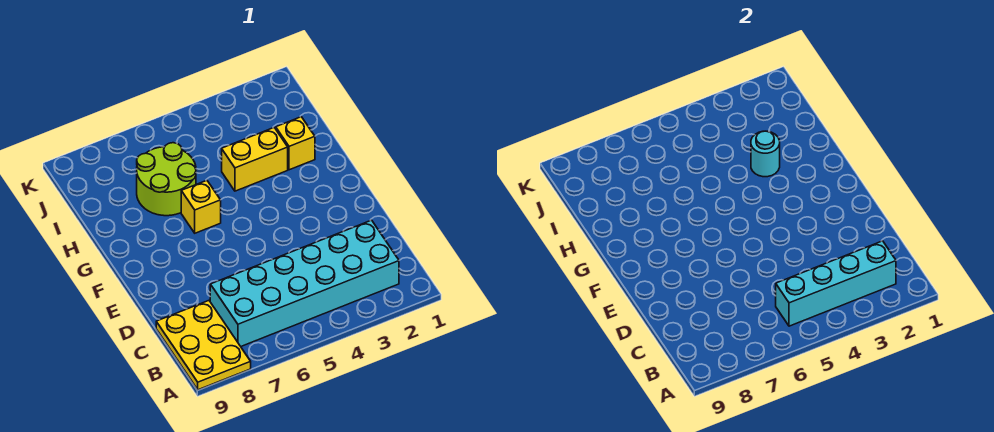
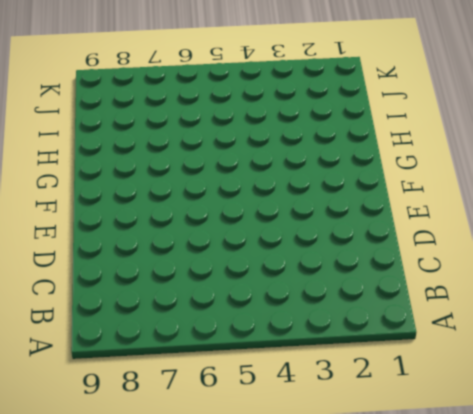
none -> yellow 2x3 plate [156,301,251,390]
none -> cyan 2x6 brick [210,220,399,346]

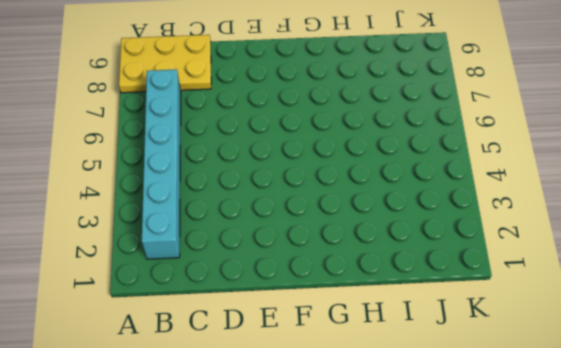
cyan 1x6 brick [142,69,181,259] -> cyan 2x6 brick [210,220,399,346]
none -> yellow 1x1 brick [181,181,221,233]
none -> yellow 1x1 brick [276,117,315,170]

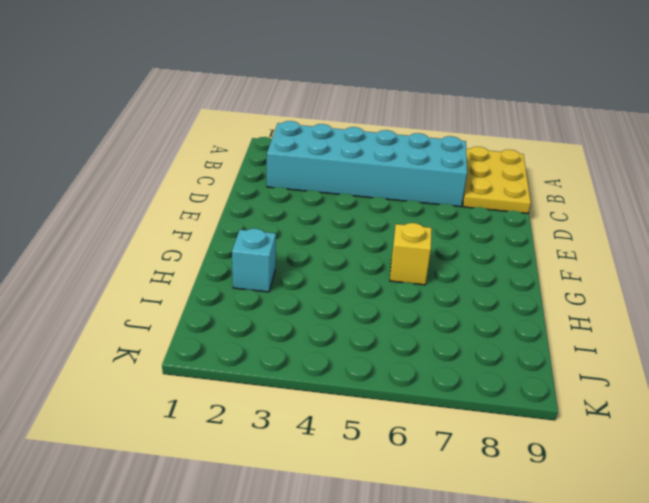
cyan 1x1 brick [232,229,276,292] -> yellow 1x1 brick [276,117,315,170]
none -> yellow 1x2 brick [222,128,288,191]
none -> lime 2x2 round brick [137,143,196,216]

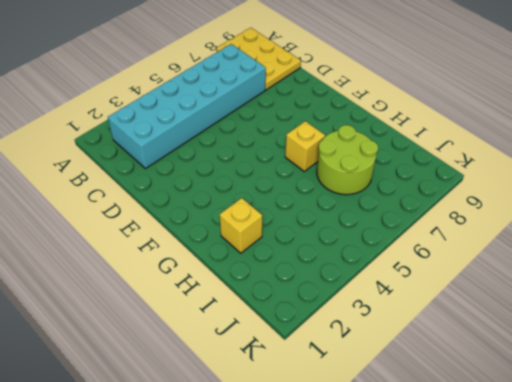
none -> yellow 1x2 brick [222,128,288,191]
none -> cyan 1x4 brick [776,241,896,326]

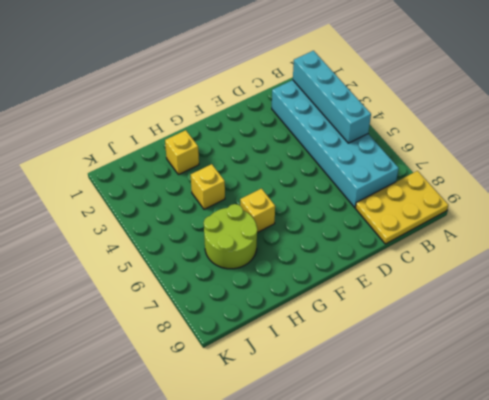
yellow 1x1 brick [191,164,225,209] -> yellow 1x2 brick [222,128,288,191]
none -> cyan 1x1 round brick [751,131,780,177]

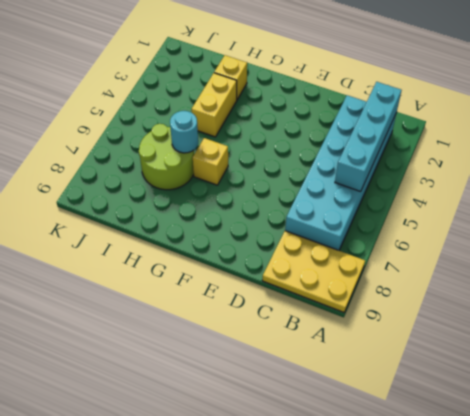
cyan 1x1 round brick [170,111,198,153] -> cyan 1x1 round brick moved to [751,131,780,177]

